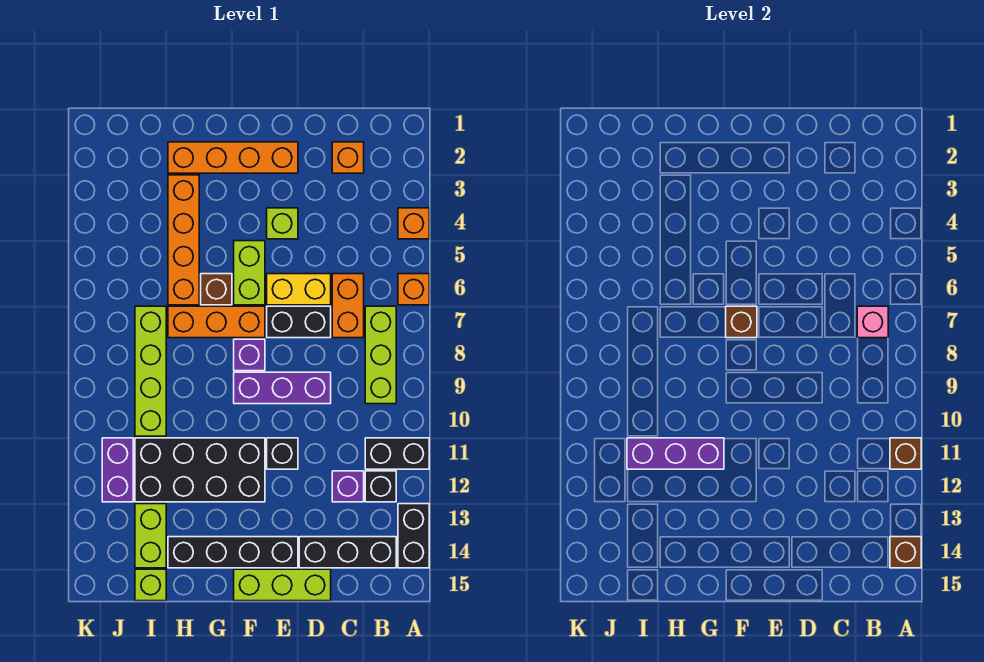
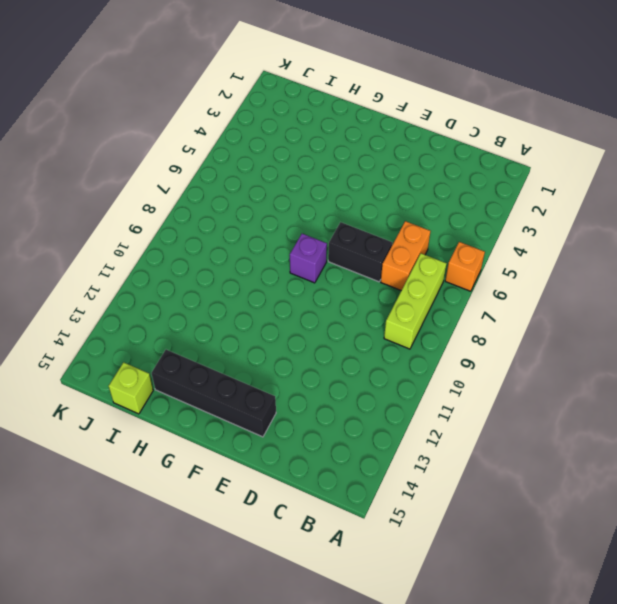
none -> orange 1x1 brick [398,208,429,239]
none -> black 1x2 brick [365,438,429,469]
none -> black 1x2 brick [398,504,429,568]
none -> black 1x1 brick [365,471,396,502]

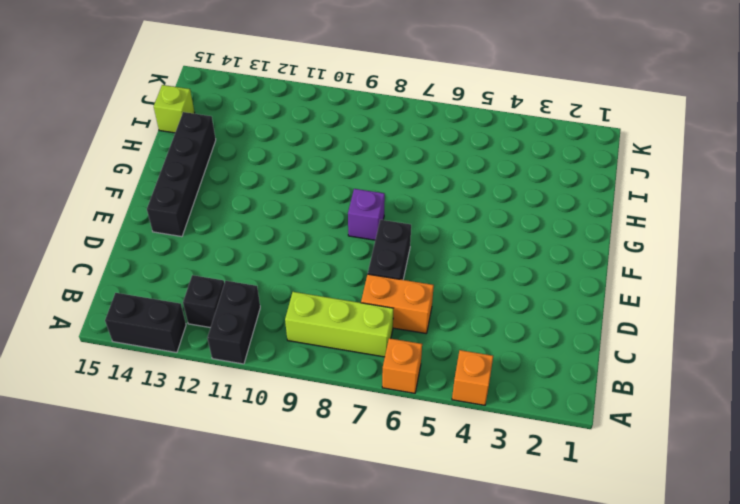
none -> black 1x3 brick [299,537,396,568]
none -> orange 1x1 brick [332,142,364,173]
none -> purple 1x1 brick [332,471,364,502]
none -> yellow 1x2 brick [267,274,331,305]

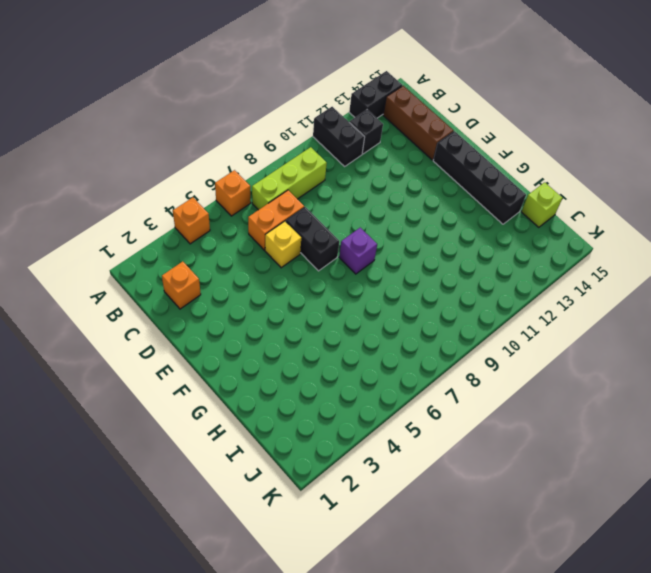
brown 1x3 brick [383,86,454,160] -> black 1x3 brick [299,537,396,568]
yellow 1x1 brick [265,221,301,268] -> yellow 1x2 brick [267,274,331,305]
none -> purple 1x1 brick [332,471,364,502]
none -> purple 1x3 brick [234,372,331,404]
none -> lime 1x3 brick [234,569,331,601]
none -> orange 1x4 brick [168,142,298,173]

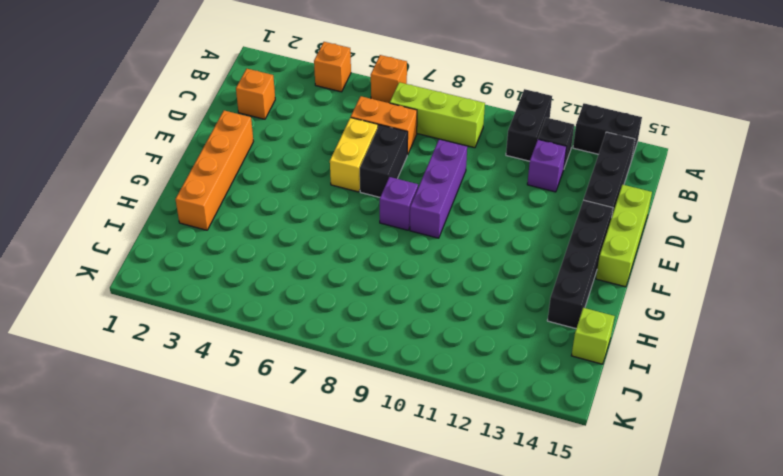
none -> lime 1x1 brick [267,208,298,239]
none -> black 1x1 brick [267,438,298,469]
none -> lime 1x2 brick [234,241,265,305]
none -> orange 1x3 brick [168,306,265,338]

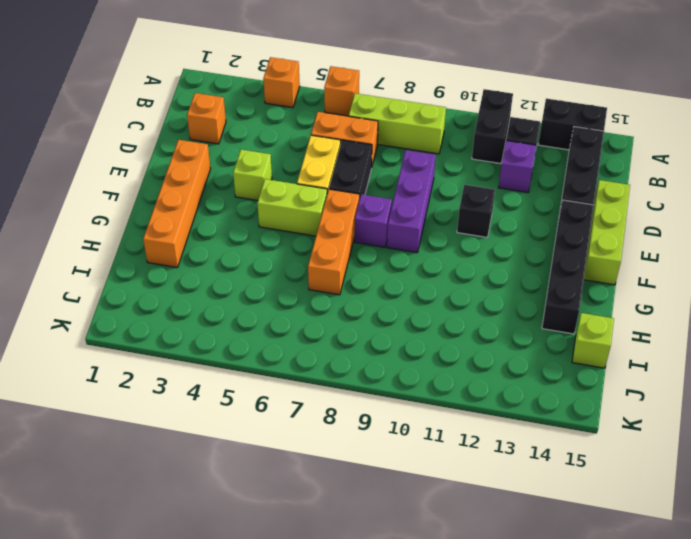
none -> black 2x4 brick [135,438,265,502]
none -> brown 1x1 brick [201,274,232,305]
none -> orange 1x4 brick [168,175,199,305]
none -> lime 1x4 brick [135,306,166,436]

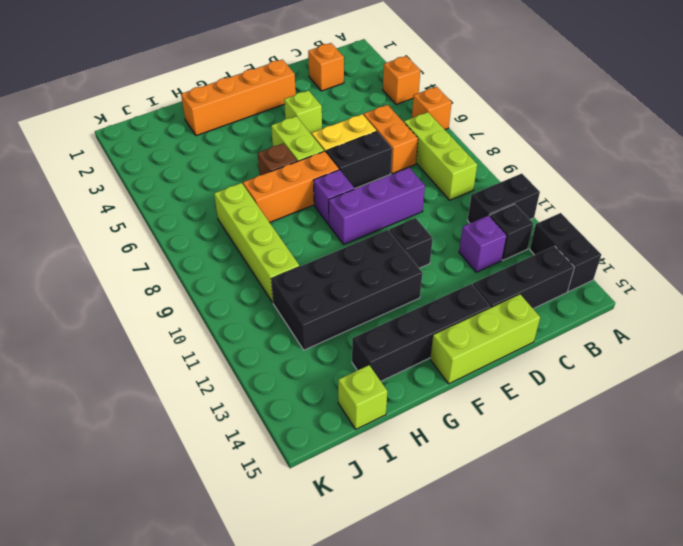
none -> orange 1x4 brick [168,175,199,305]
none -> lime 1x2 brick [135,504,166,568]
none -> purple 1x2 brick [102,438,133,502]
none -> brown 1x1 brick [890,438,921,469]

